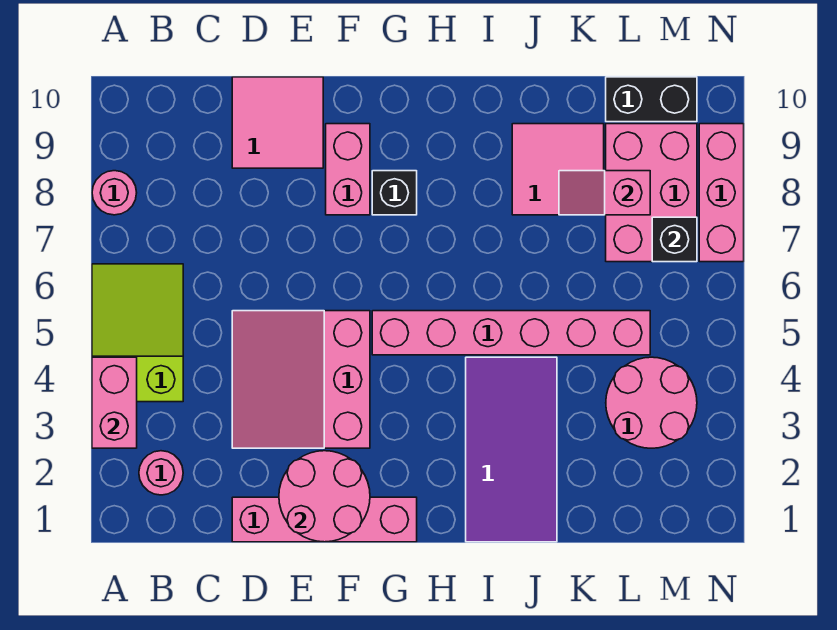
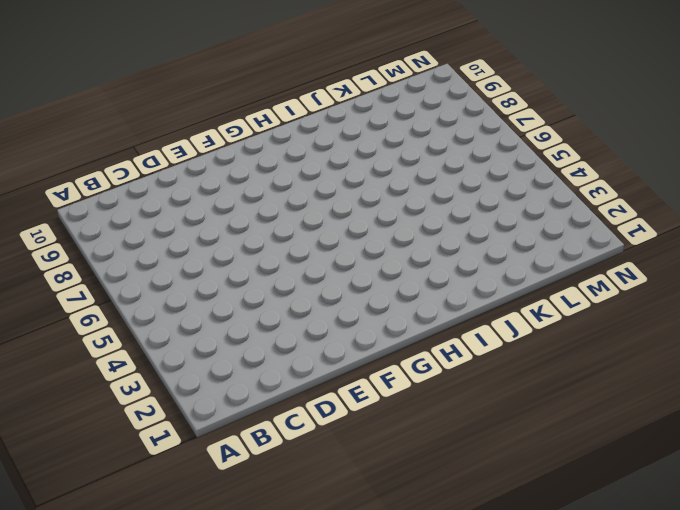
none -> lime 2x3 slope [92,264,183,402]
none -> pink 1x1 round brick [92,171,137,215]
none -> pink 1x1 round brick [139,451,183,495]

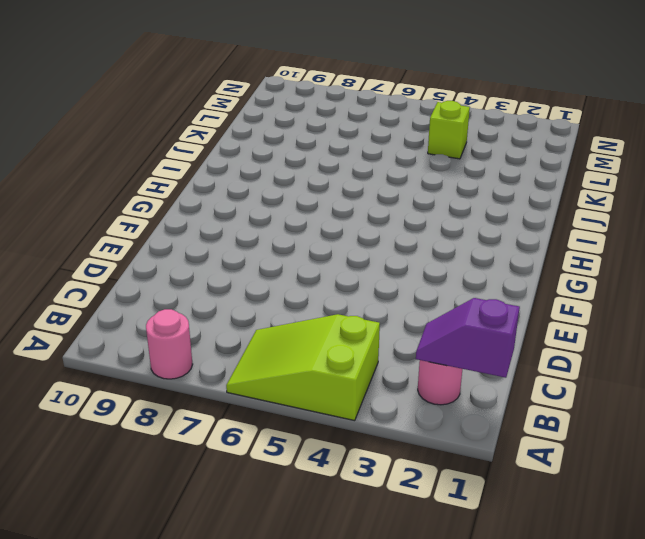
purple 1x2 slope [416,298,520,378] -> none
lime 1x1 brick [428,101,470,159] -> pink 2x2 round brick [606,357,697,448]
none -> pink 1x4 brick [232,497,417,542]
none -> pink 3x3 slope [232,311,370,448]
none -> pink 2x2 tile [232,77,323,168]

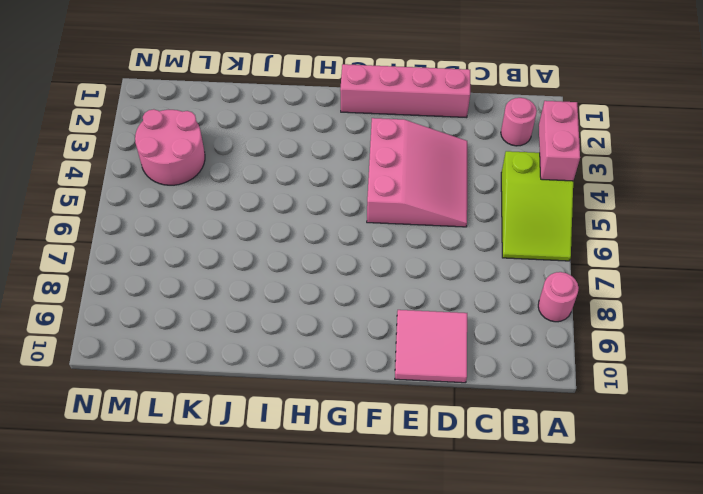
none -> pink 1x2 brick [326,124,370,215]
none -> pink 1x6 brick [372,311,650,355]
none -> black 1x1 brick [372,171,417,215]

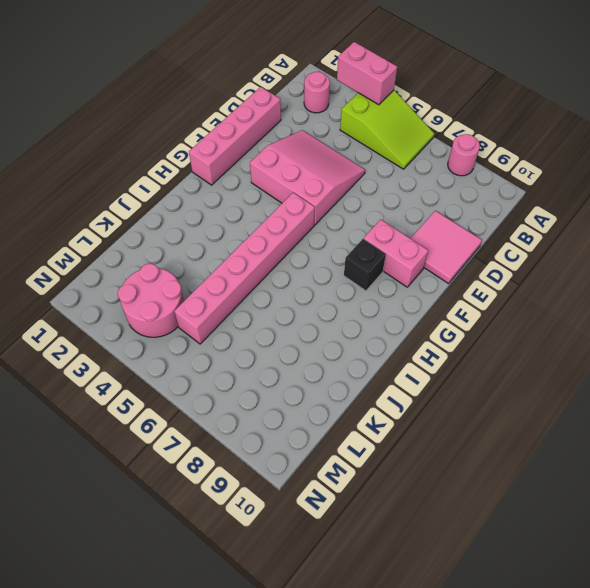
none -> purple 2x4 tile [466,357,557,542]
none -> pink 2x2 tile [512,124,604,215]
none -> pink 2x3 brick [606,124,697,262]

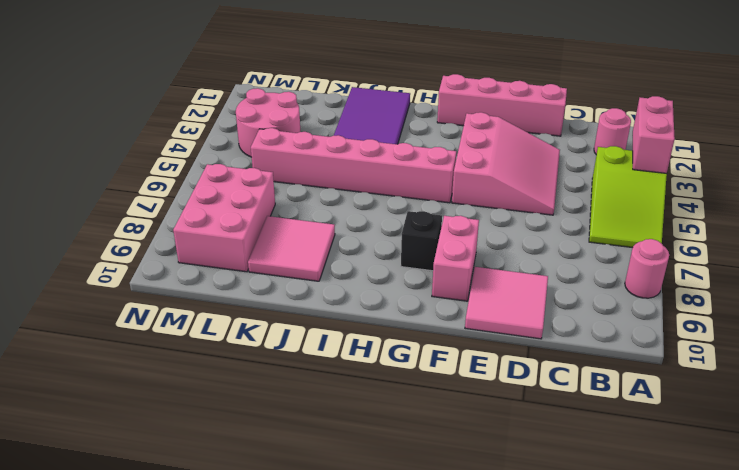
none -> black 1x2 brick [606,77,697,122]
none -> pink 1x3 brick [699,124,744,262]
none -> pink 2x2 round brick [279,451,370,542]

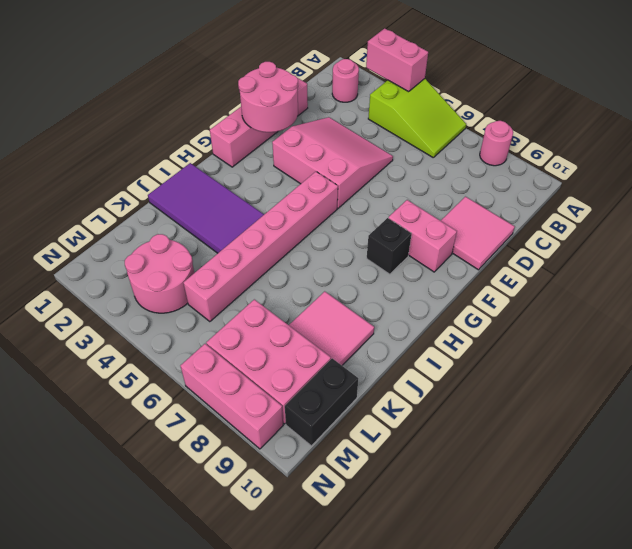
none -> pink 1x2 slope [559,171,650,215]
none -> black 1x1 brick [652,217,697,262]

